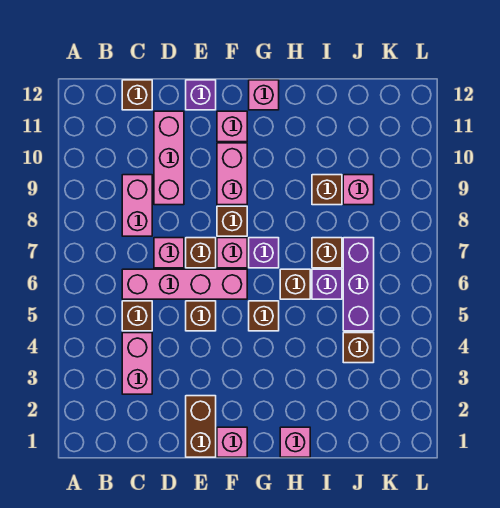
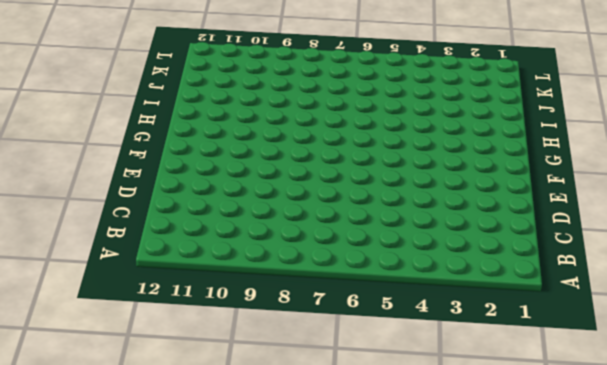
none -> pink 1x2 brick [122,333,152,394]
none -> brown 1x1 brick [122,301,152,331]
none -> pink 1x4 brick [122,269,247,299]

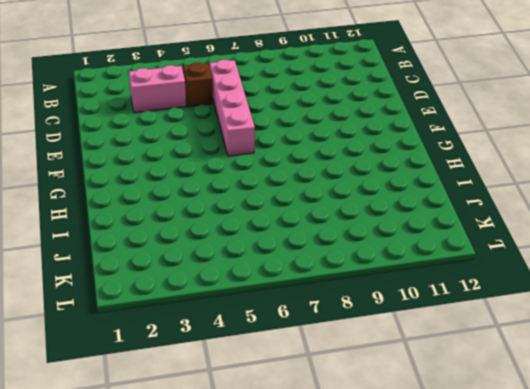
none -> pink 1x2 brick [122,175,152,236]
none -> brown 1x1 brick [122,80,152,110]
none -> pink 1x1 brick [154,238,184,268]

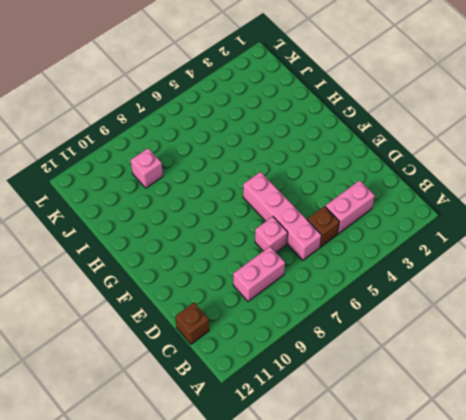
none -> pink 1x3 brick [154,111,184,205]
none -> brown 1x2 brick [186,396,216,457]
none -> brown 1x1 brick [186,301,216,331]

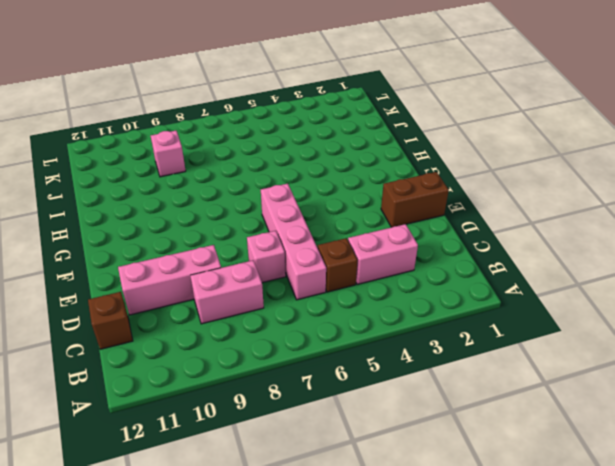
none -> brown 1x1 brick [186,301,216,331]
none -> brown 1x1 brick [186,238,216,268]
none -> purple 1x1 brick [186,80,216,110]

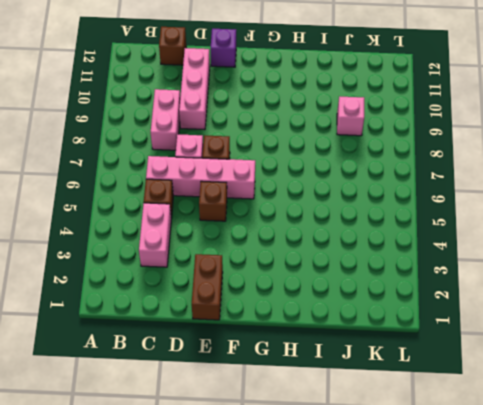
none -> pink 1x1 brick [217,427,247,457]
none -> pink 1x1 brick [217,238,247,268]
none -> brown 1x1 brick [217,206,247,236]

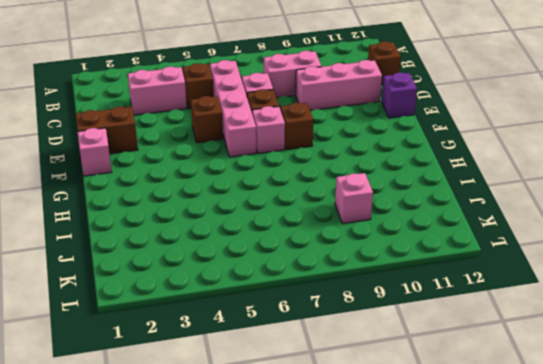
none -> pink 1x2 brick [217,143,247,205]
none -> pink 1x1 brick [217,111,247,142]
none -> brown 1x1 brick [249,301,279,331]

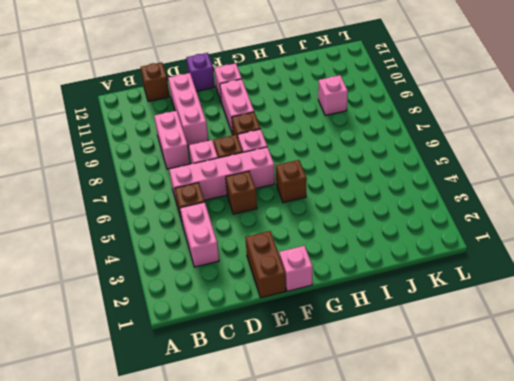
none -> purple 1x1 brick [249,238,279,268]
none -> pink 1x1 brick [249,80,279,110]
none -> pink 1x1 brick [280,427,310,457]

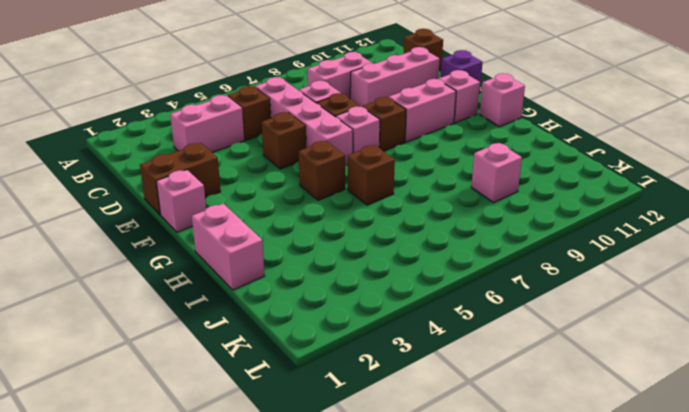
pink 1x2 brick [192,204,264,290] -> pink 1x1 brick [280,427,310,457]
none -> purple 1x1 brick [249,238,279,268]
none -> purple 1x1 brick [312,269,342,299]
none -> brown 1x1 brick [312,238,342,268]

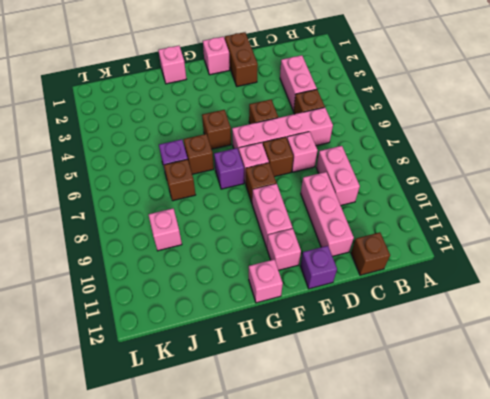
none -> brown 1x1 brick [312,175,342,205]
none -> brown 1x1 brick [343,333,374,363]
none -> purple 1x3 brick [343,238,374,331]

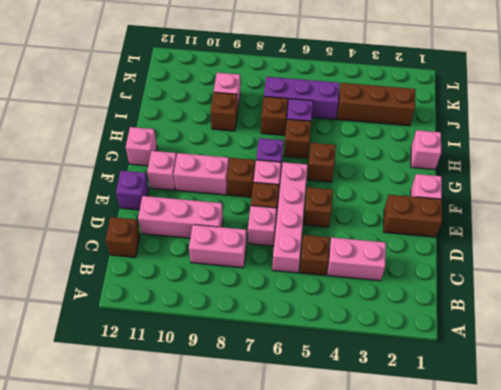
brown 1x3 brick [337,83,415,126] -> brown 1x1 brick [343,333,374,363]

